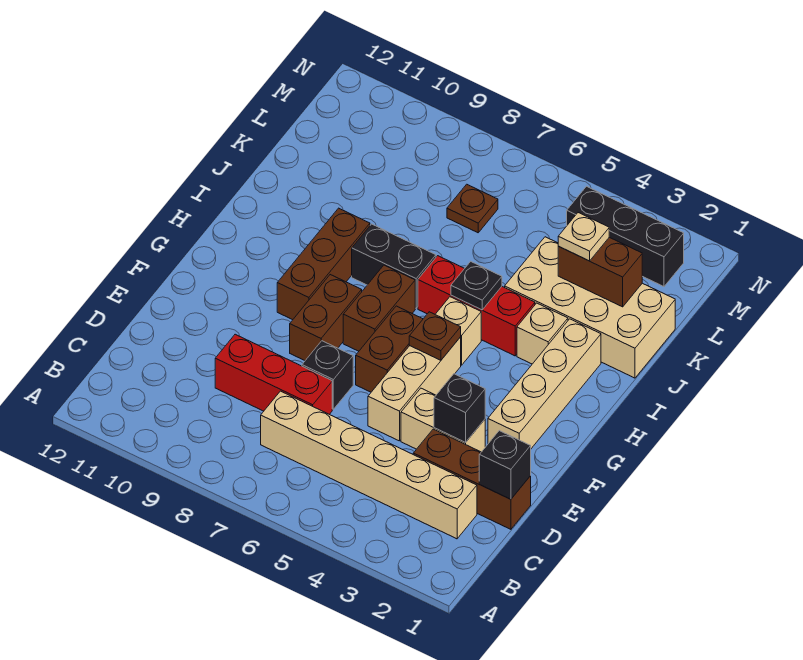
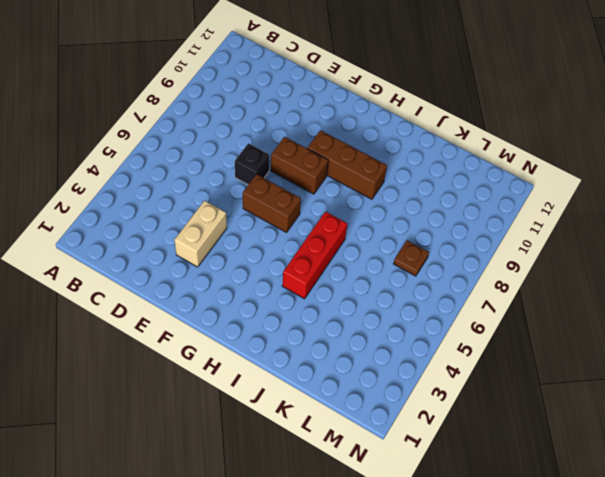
none -> tan 1x6 brick [261,391,477,539]
none -> brown 1x3 brick [413,429,531,529]
none -> red 1x3 brick [215,334,332,414]

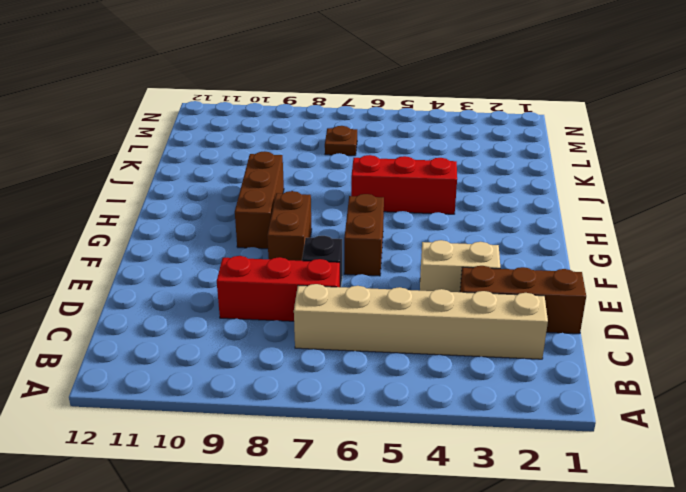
none -> tan 1x3 brick [368,337,461,441]
none -> tan 1x4 brick [488,319,601,448]
none -> brown 1x2 brick [343,265,415,351]

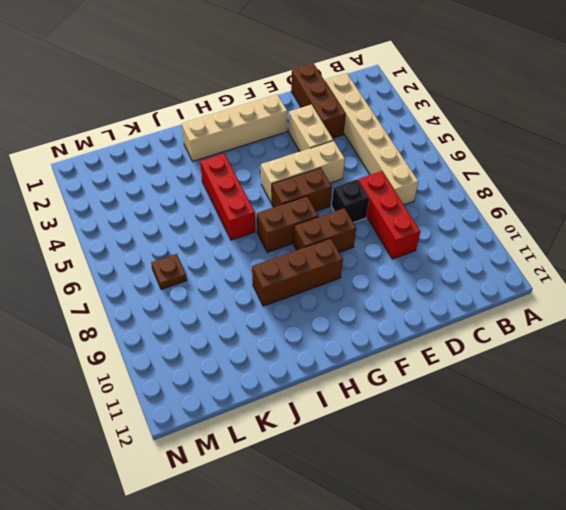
none -> tan 1x1 brick [435,297,481,365]
none -> tan 1x1 brick [517,303,568,364]
none -> black 1x2 brick [352,224,436,308]

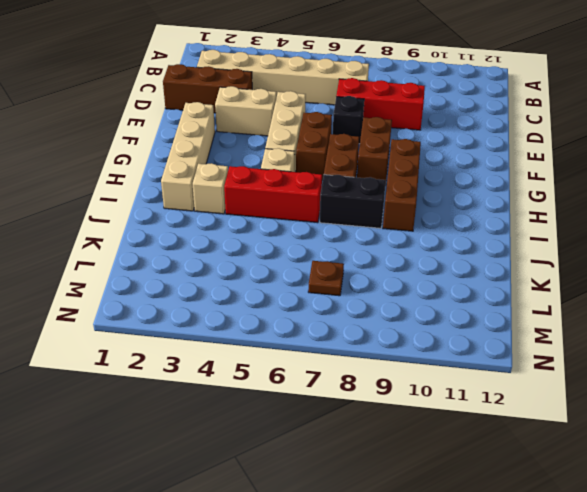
none -> tan 2x4 brick [505,237,675,378]
none -> black 1x3 brick [567,186,684,287]
none -> black 1x1 brick [479,431,531,499]

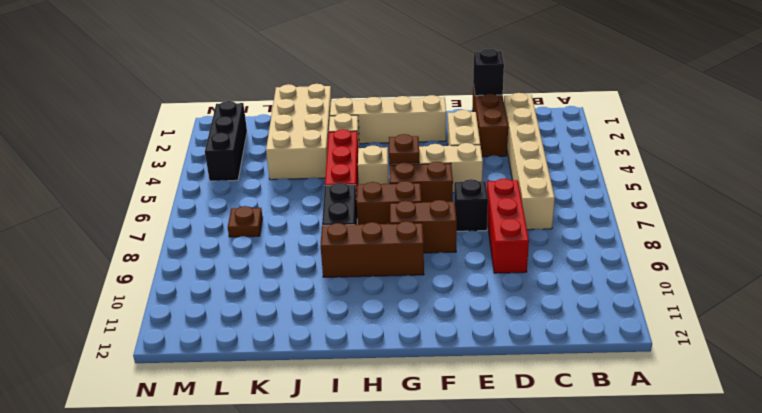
none -> black 1x1 brick [434,374,485,443]
none -> black 1x1 plate [451,261,502,310]
none -> brown 1x2 brick [558,237,642,307]

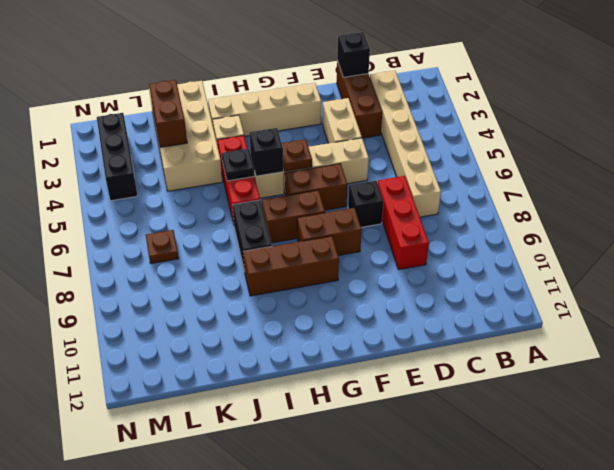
black 1x1 brick [250,128,283,176] -> black 1x1 brick moved to [434,374,485,443]
none -> tan 1x1 plate [558,213,609,261]

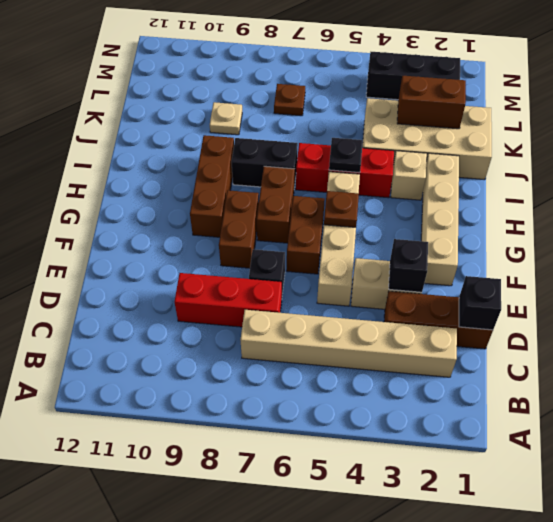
tan 1x1 plate [210,102,242,135] -> tan 1x1 plate moved to [558,213,609,261]

